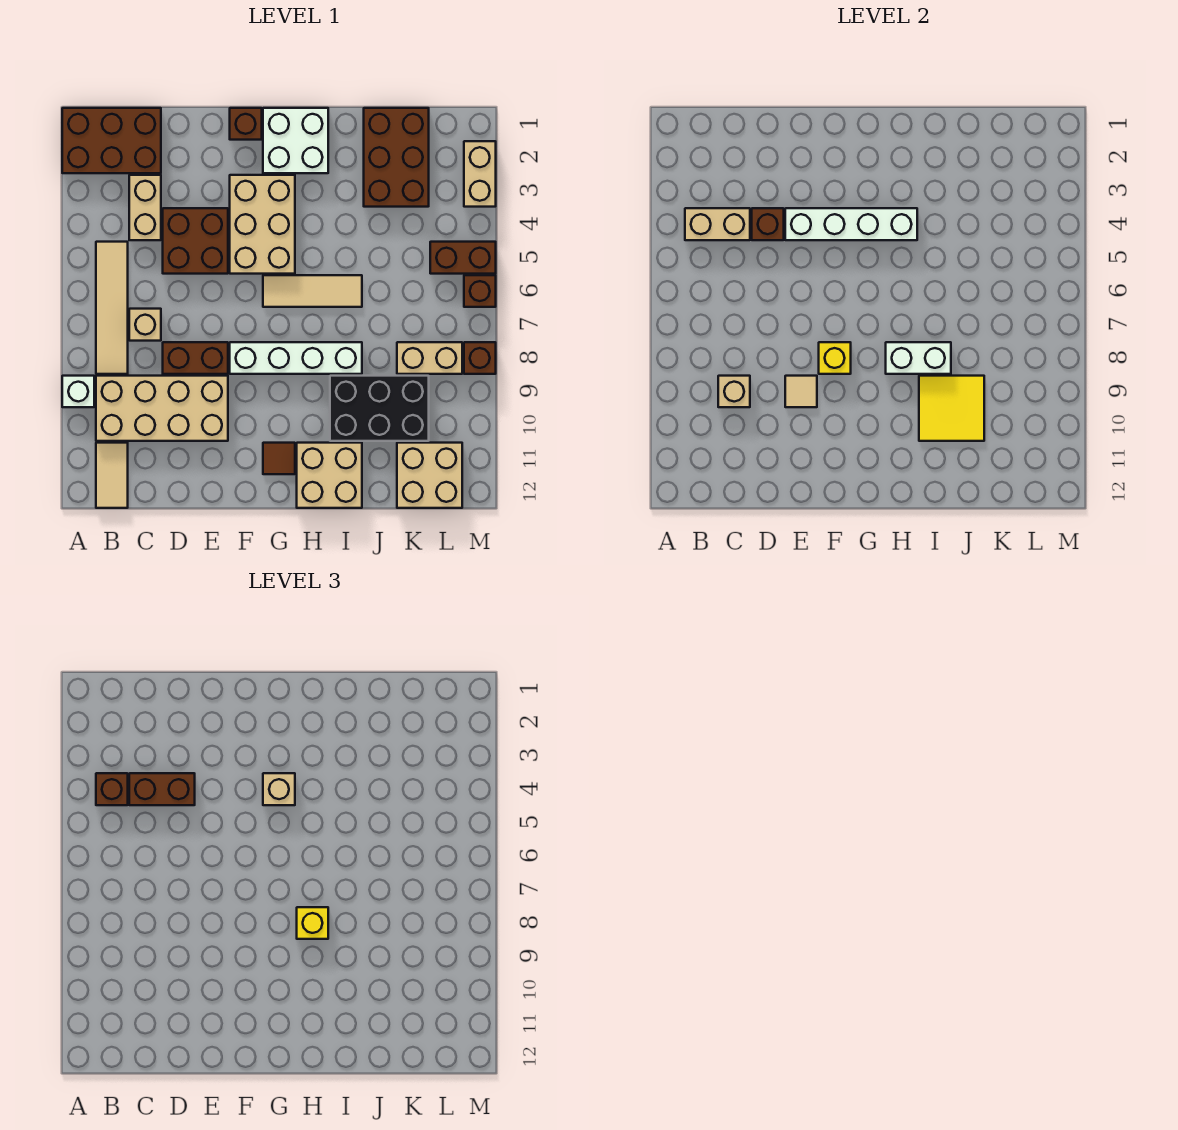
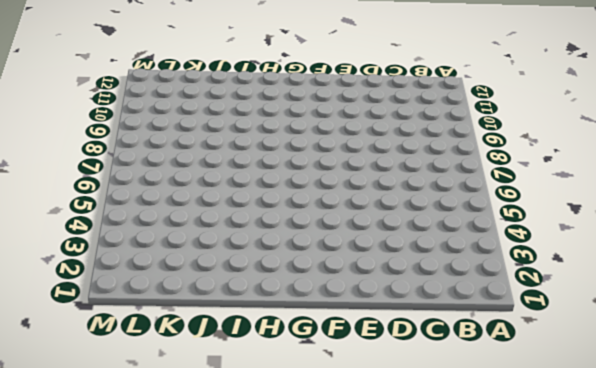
none -> brown 2x3 brick [62,108,161,173]
none -> white 1x1 brick [62,376,94,407]
none -> tan 1x4 tile [96,242,128,374]
none -> tan 2x4 brick [96,376,228,441]

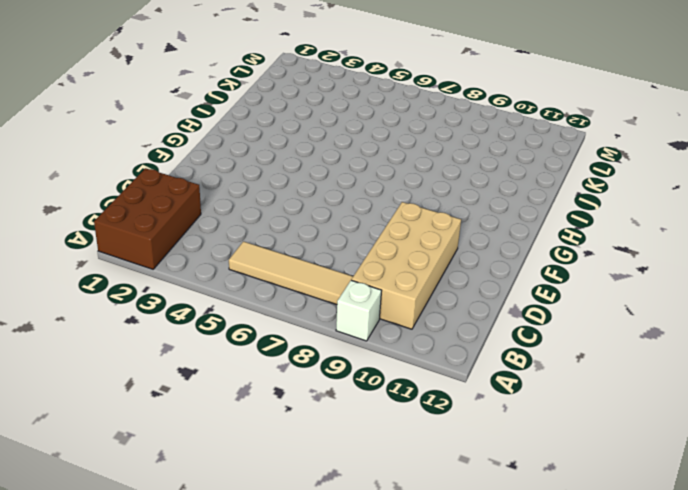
none -> tan 1x2 tile [96,443,128,508]
none -> tan 1x2 brick [129,175,161,240]
none -> tan 1x1 brick [129,309,161,341]
none -> brown 2x2 brick [163,208,228,274]

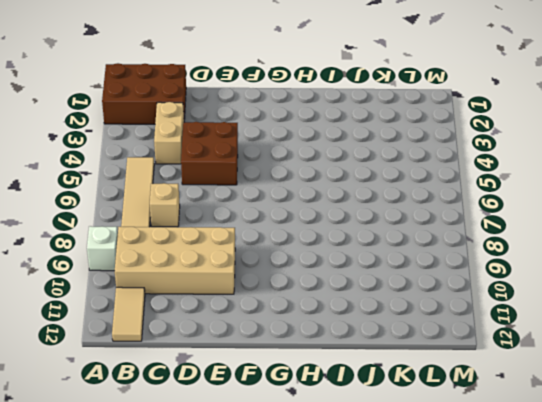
none -> brown 1x2 brick [163,342,228,374]
none -> brown 1x1 brick [230,108,262,140]
none -> tan 2x3 brick [230,175,295,274]
none -> white 1x4 brick [230,342,362,374]

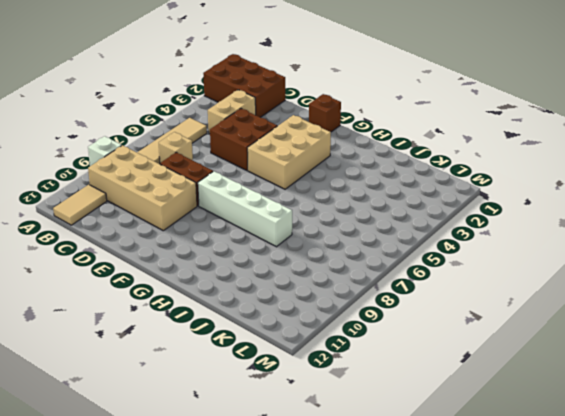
none -> white 2x2 brick [263,108,328,173]
none -> tan 1x3 tile [263,275,362,307]
none -> brown 1x1 tile [263,443,295,474]
none -> tan 2x2 brick [297,443,362,508]

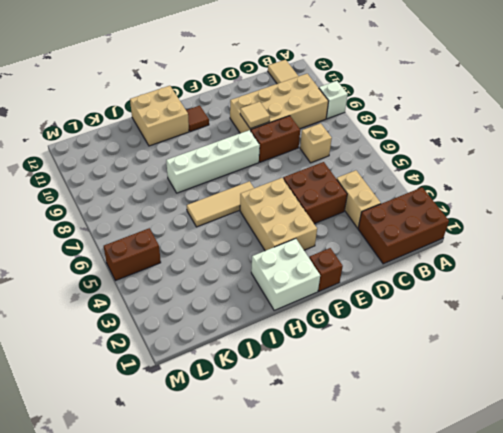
none -> tan 1x4 tile [96,242,128,374]
none -> black 2x3 brick [330,376,429,441]
none -> brown 2x3 brick [364,108,429,207]
none -> tan 1x2 brick [397,342,462,374]

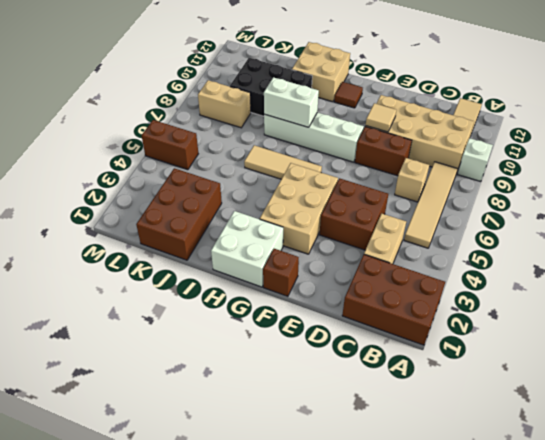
none -> tan 2x2 brick [397,443,462,508]
none -> tan 1x2 brick [464,141,496,207]
none -> brown 1x1 brick [464,275,496,307]
none -> brown 1x1 brick [464,342,496,374]

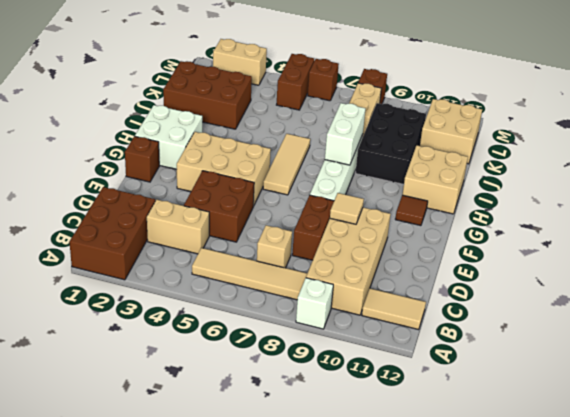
none -> tan 1x2 brick [685,208,750,240]
none -> tan 1x1 brick [718,376,750,407]
none -> brown 1x1 brick [752,208,784,240]
none -> white 1x4 brick [785,208,917,240]

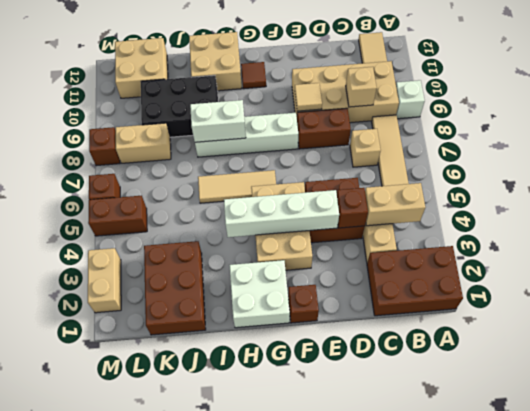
none -> yellow 1x1 brick [819,342,851,374]
none -> yellow 2x2 tile [919,376,984,441]
none -> brown 1x1 brick [96,773,128,805]
none -> brown 1x2 brick [129,773,195,805]

